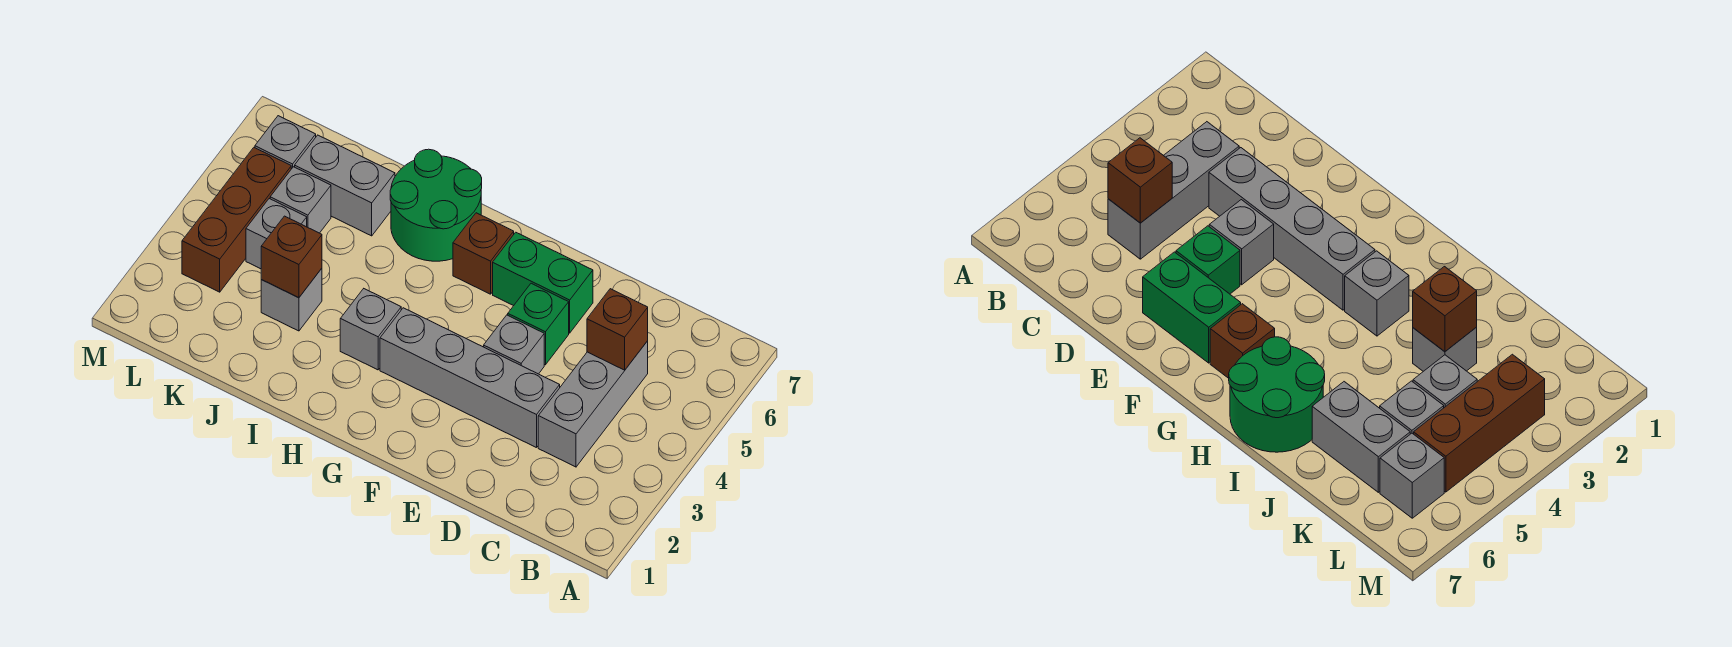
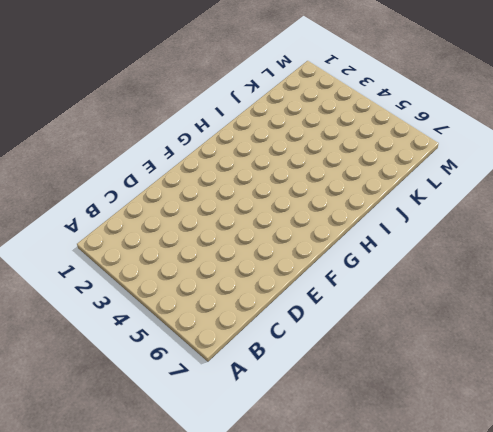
none -> grey 1x3 brick [538,341,648,467]
none -> grey 1x4 brick [380,308,560,448]
none -> grey 1x1 brick [484,315,544,374]

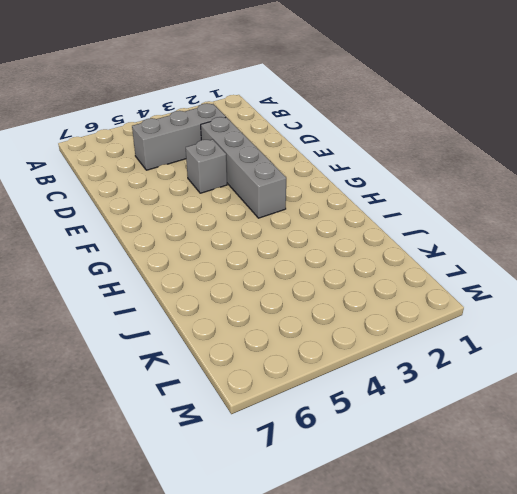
none -> green 1x1 brick [508,283,569,365]
none -> green 1x2 brick [493,232,593,333]
none -> brown 1x1 brick [453,213,514,294]

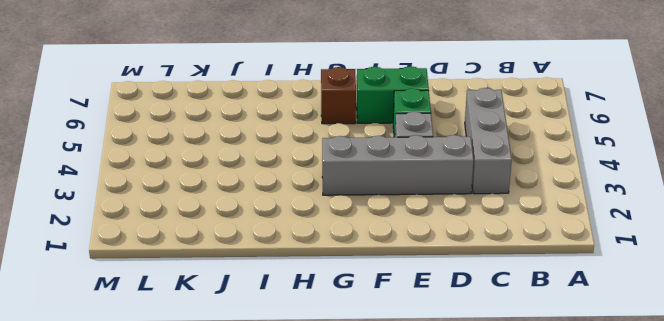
none -> grey 1x1 brick [340,289,401,370]
none -> green 2x2 round brick [390,149,482,261]
none -> grey 1x1 brick [261,268,322,331]

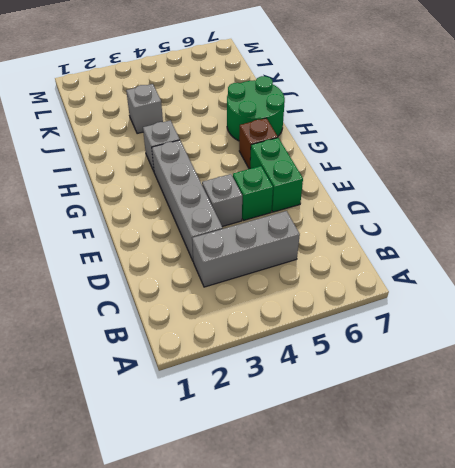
none -> grey 1x2 brick [295,135,395,236]
none -> grey 1x1 brick [246,199,307,269]
none -> grey 1x1 brick [270,167,331,233]

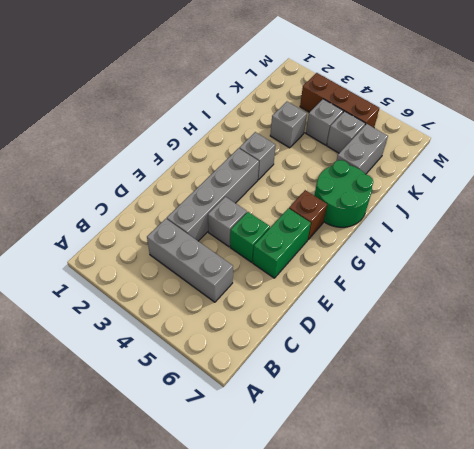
none -> grey 1x1 brick [255,116,316,169]
none -> brown 1x1 brick [587,289,648,370]
none -> brown 1x1 brick [261,216,322,298]

